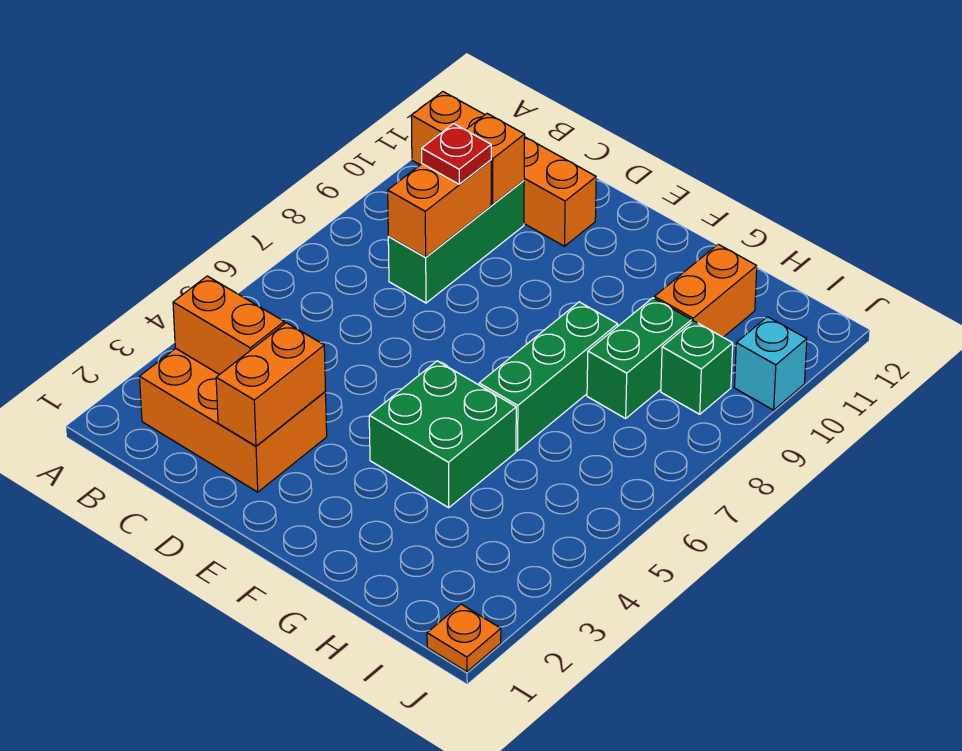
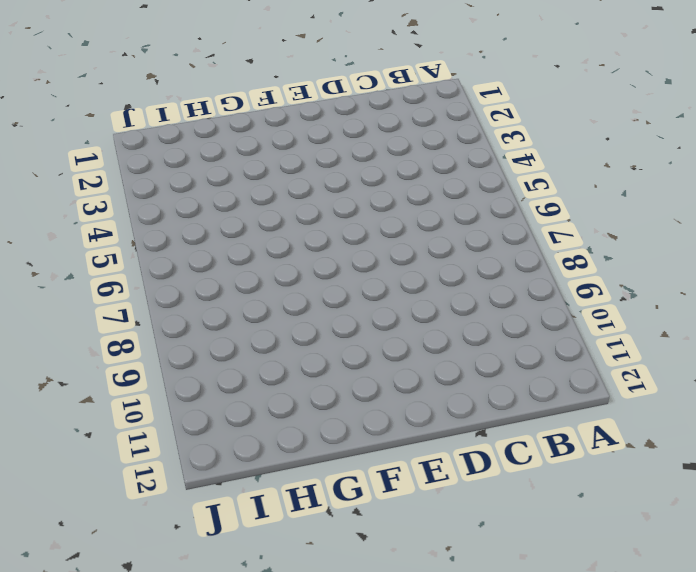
none -> orange 1x4 brick [411,91,596,246]
none -> orange 2x3 brick [140,348,327,492]
none -> green 1x3 brick [388,181,524,303]

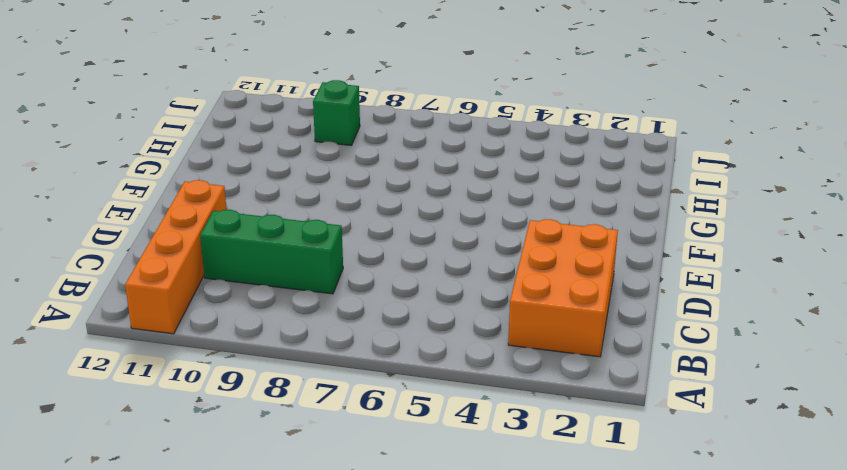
none -> green 2x2 brick [369,361,516,508]
none -> green 1x3 brick [479,302,618,451]
none -> green 1x2 brick [587,298,692,418]

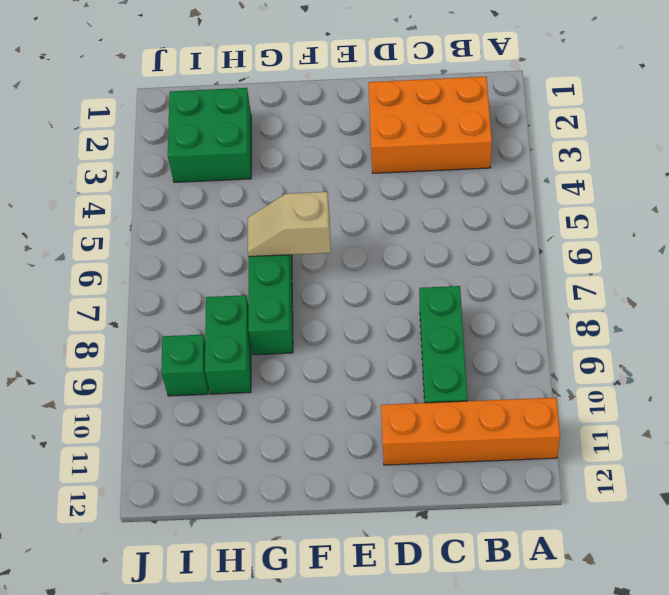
tan 1x2 slope [248,192,331,257] -> none
green 2x2 brick [168,88,251,182] -> green 2x2 brick moved to [369,361,516,508]
none -> orange 1x2 brick [654,244,757,337]
none -> orange 1x1 plate [427,604,501,672]
none -> cyan 1x1 brick [734,317,807,410]

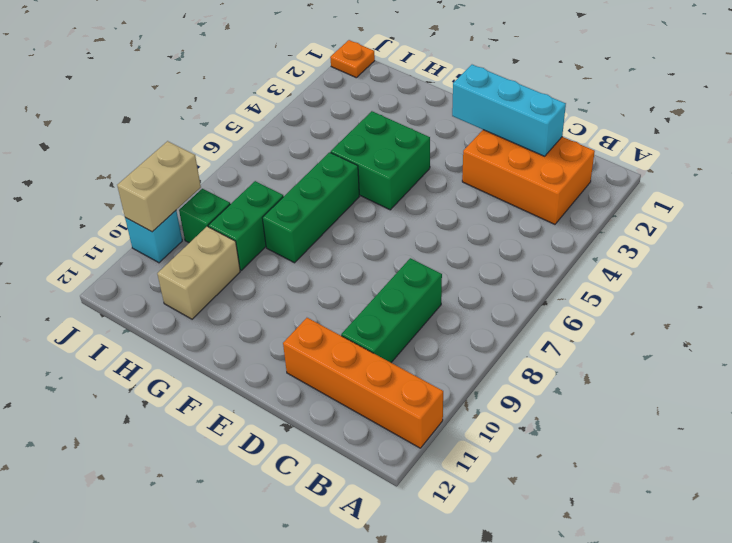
cyan 1x3 brick [452,65,566,156] -> orange 1x2 brick [216,323,326,446]
tan 1x2 brick [157,227,240,319] -> orange 1x2 brick [654,244,757,337]
tan 1x2 brick [117,141,201,232] -> none
none -> orange 1x2 brick [173,276,284,375]
none -> orange 1x2 brick [388,160,491,257]
none -> orange 1x1 brick [466,114,525,204]

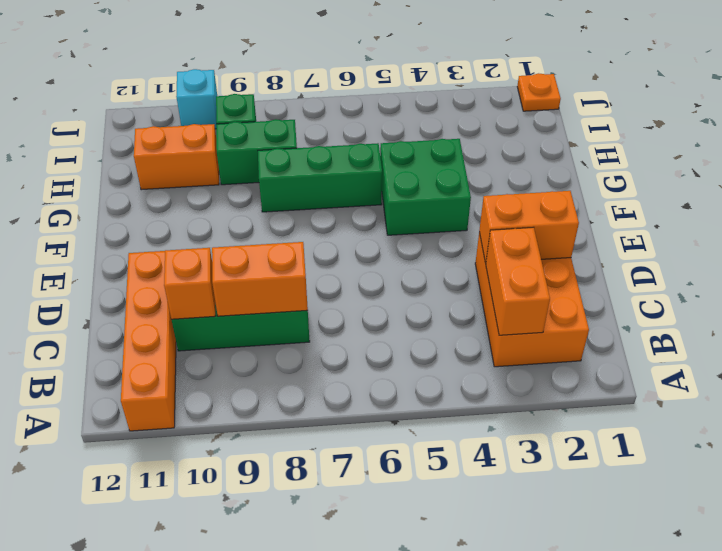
none -> red 1x1 plate [422,124,491,184]

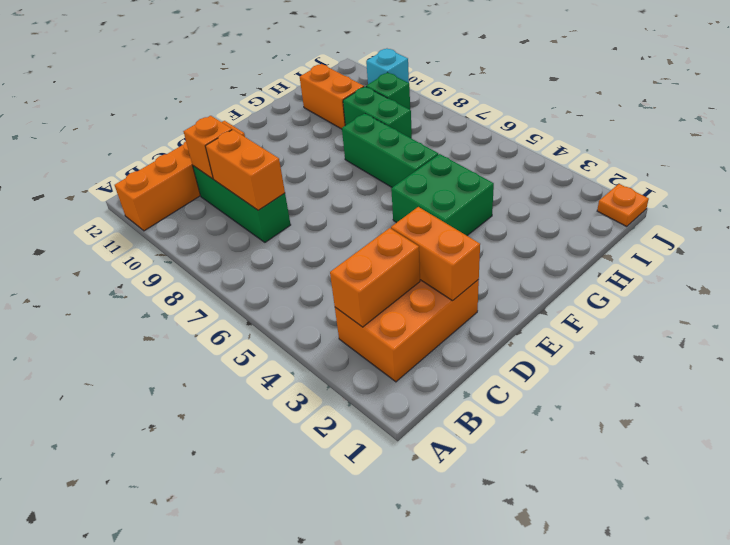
none -> red 1x1 plate [422,124,491,184]

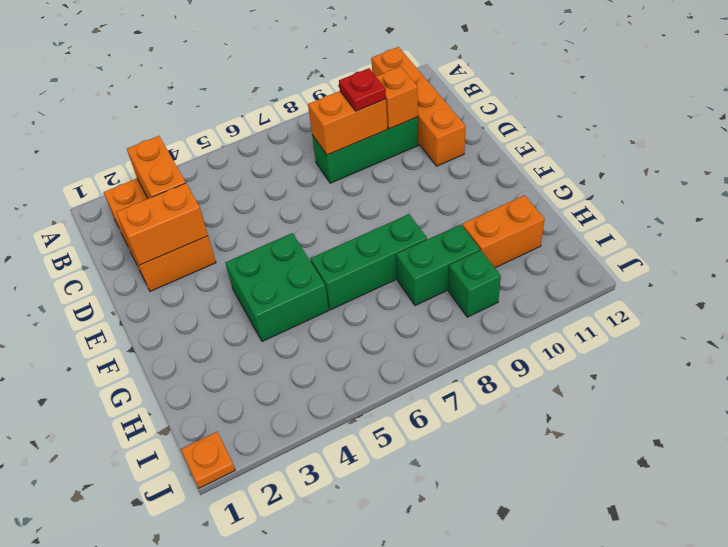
none -> cyan 1x1 brick [734,317,807,410]

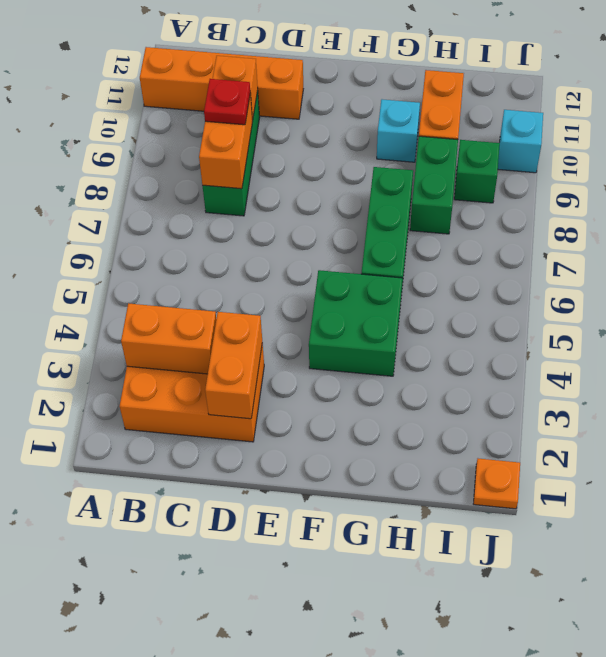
cyan 1x1 brick [377,99,420,162] -> none

